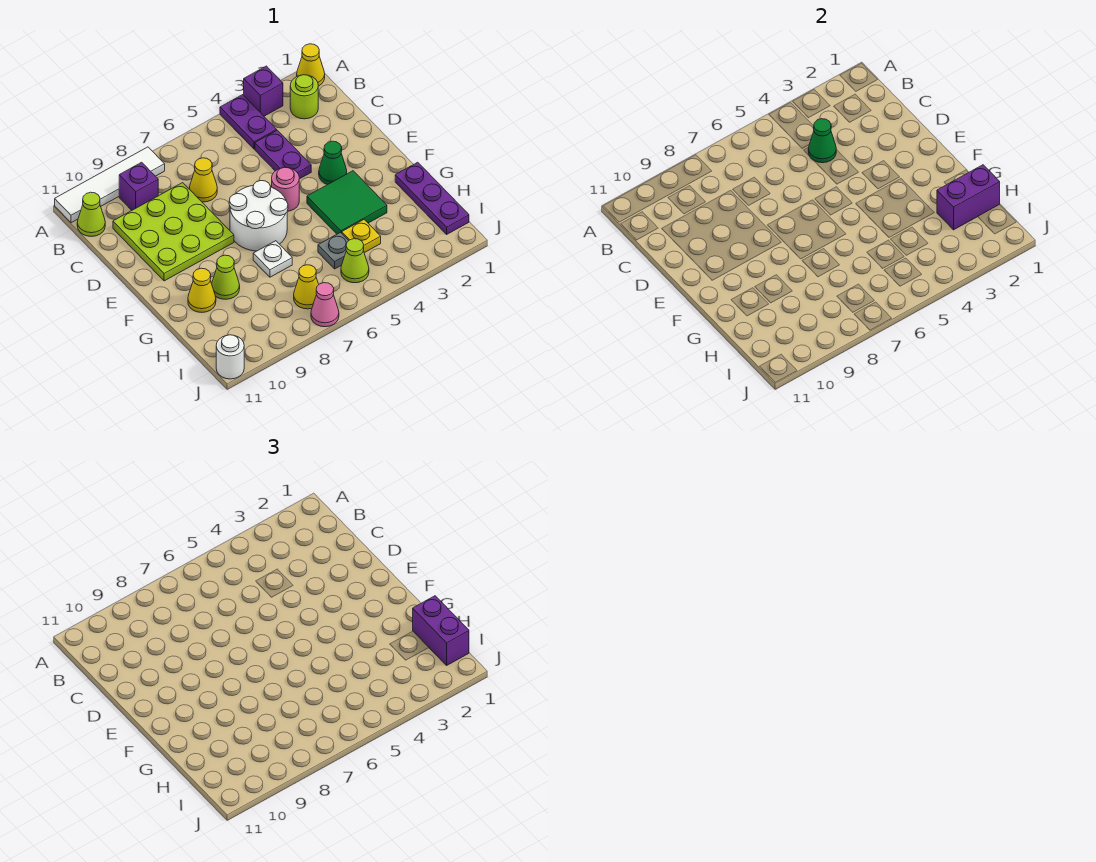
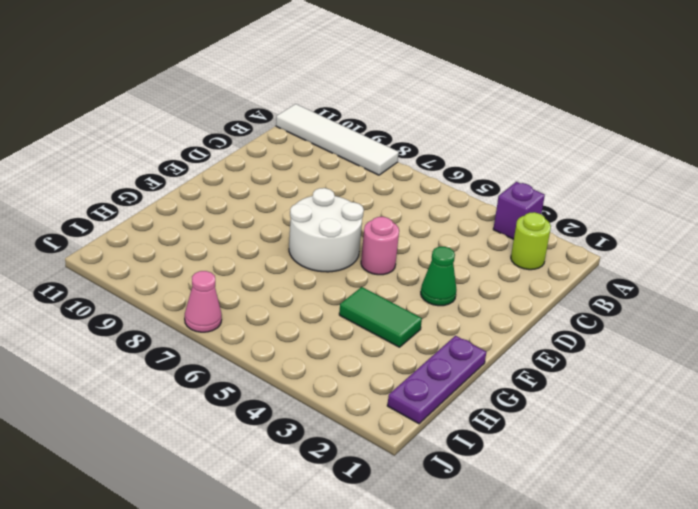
green 1x2 tile [339,287,422,347] -> green 2x2 tile [307,171,387,234]
none -> yellow 1x1 cone [297,44,325,86]
none -> purple 1x2 plate [220,95,277,149]
none -> purple 1x1 brick [119,162,158,210]

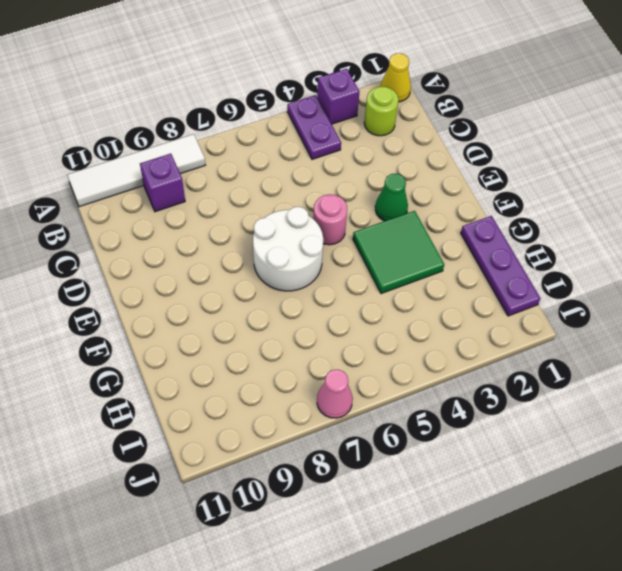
none -> lime 1x1 cone [77,192,105,237]
none -> purple 1x2 plate [255,130,311,179]
none -> yellow 1x1 cone [189,158,217,202]

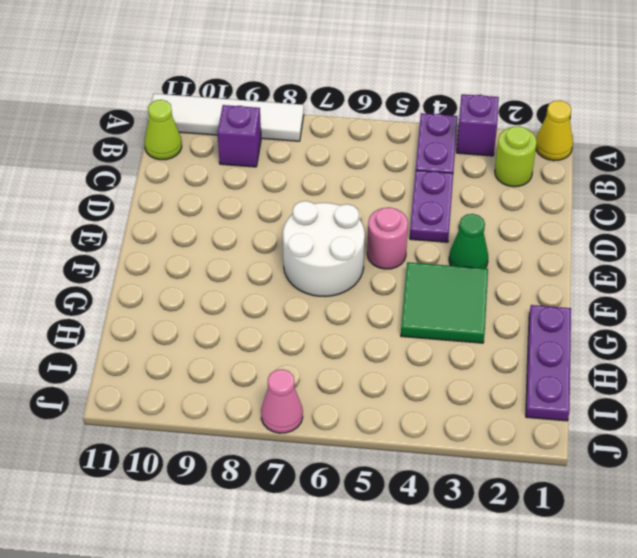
none -> yellow 1x1 cone [189,158,217,202]
none -> lime 3x3 plate [113,183,234,281]
none -> white 1x1 plate [253,241,292,277]

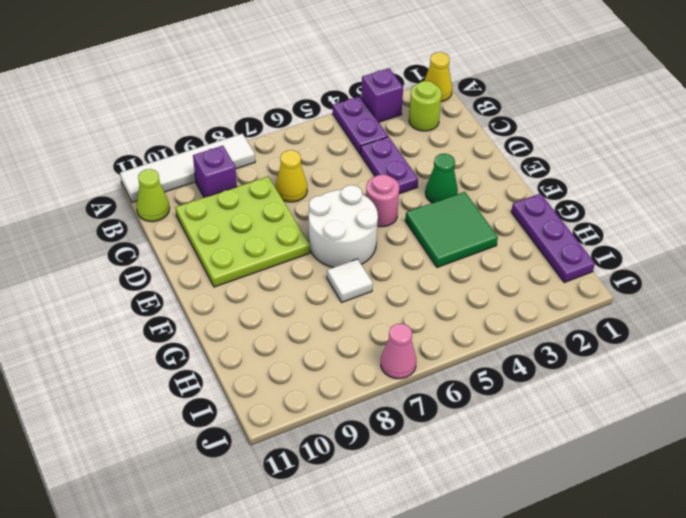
white 1x1 tile [327,259,373,302] -> white 1x1 plate [253,241,292,277]
none -> lime 1x1 cone [212,255,240,299]
none -> yellow 1x1 cone [188,268,216,312]
none -> yellow 1x1 plate [342,220,381,253]

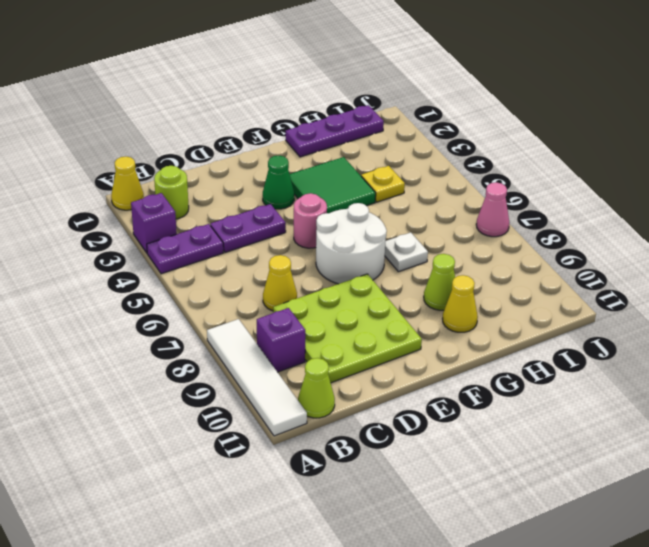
none -> grey 1x1 plate [318,233,349,269]
none -> lime 1x1 cone [341,239,369,283]
none -> yellow 1x1 cone [294,265,319,309]

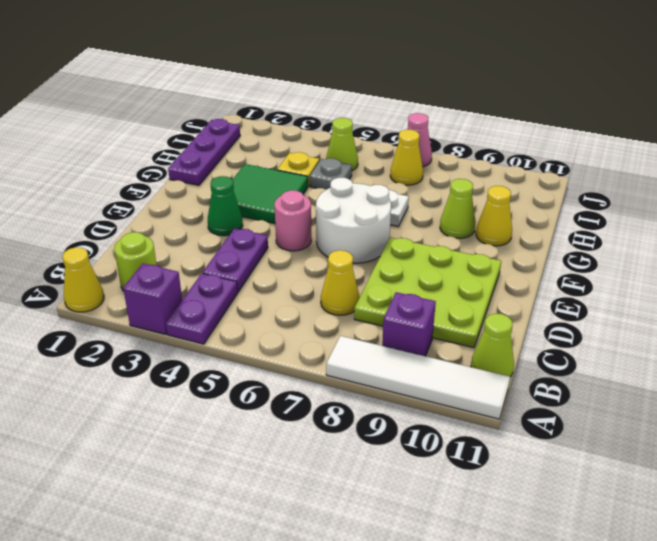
none -> white 1x1 round brick [216,335,244,379]
none -> green 1x1 cone [808,119,836,163]
none -> purple 1x2 brick [937,165,1000,230]

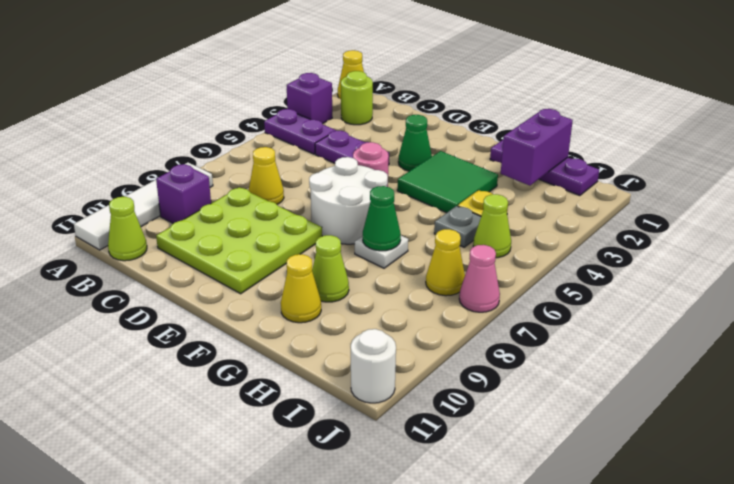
green 1x1 cone [363,186,401,251] -> green 1x1 cone moved to [808,119,836,163]
none -> purple 1x2 brick [413,596,469,665]

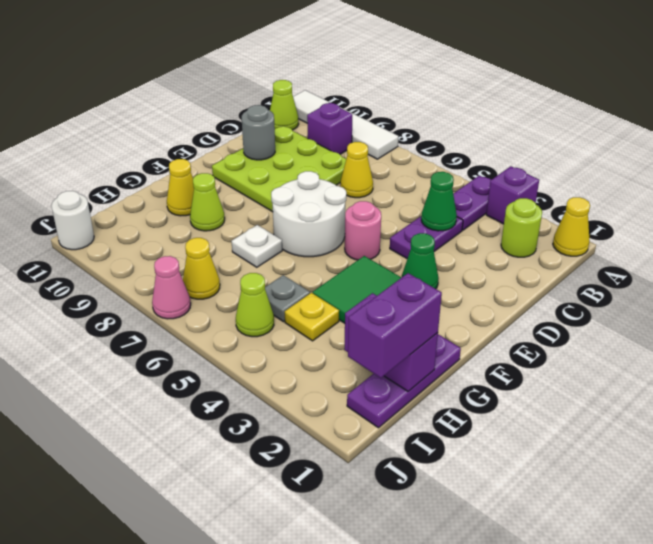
grey 1x1 round brick [242,105,275,160] -> none

